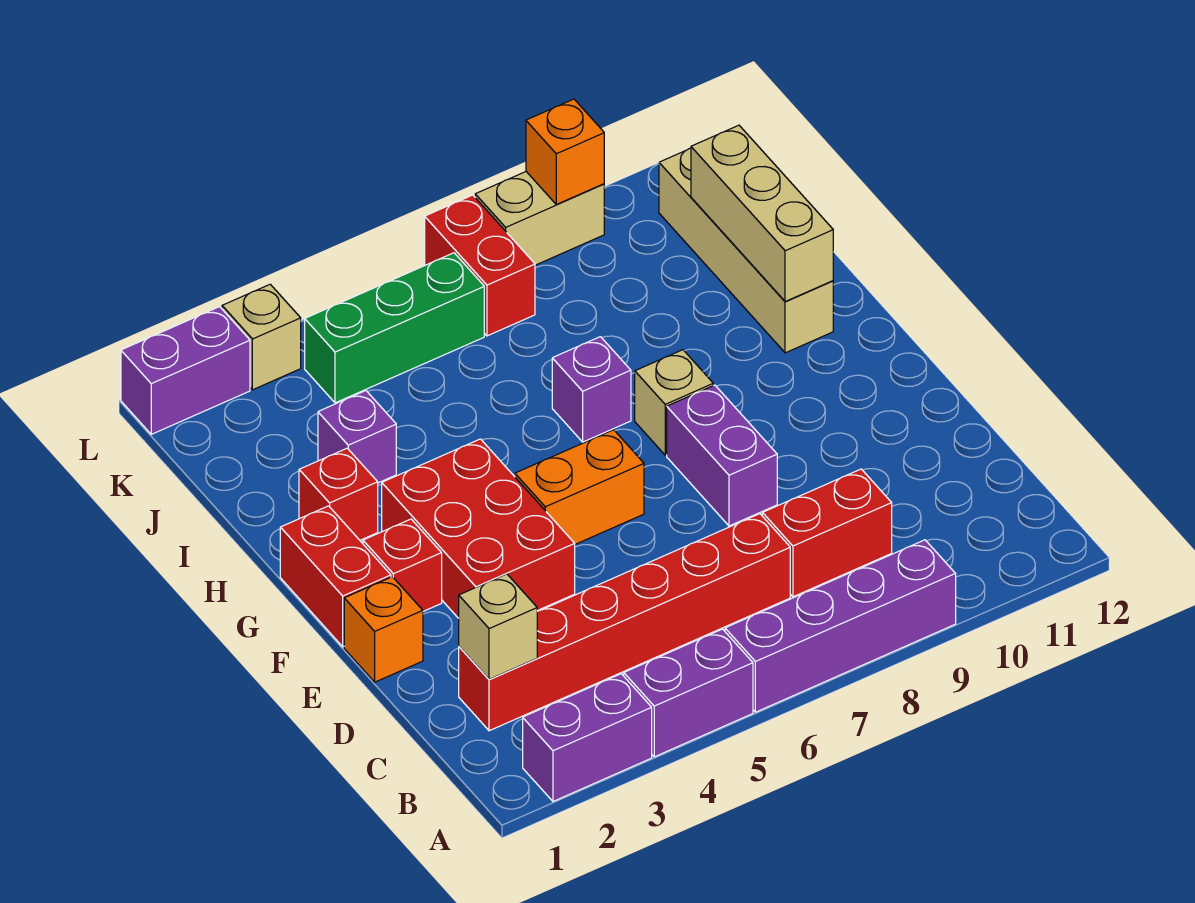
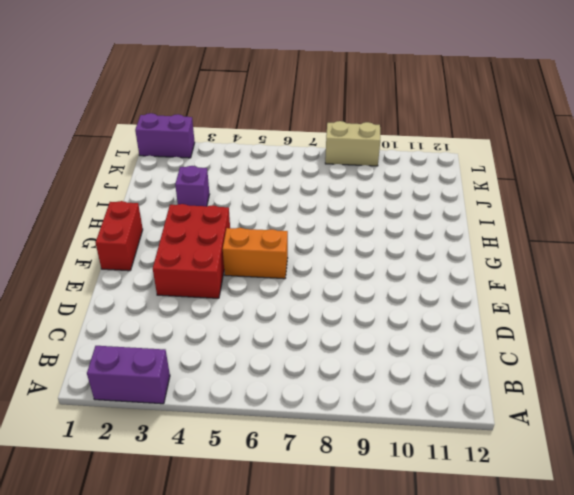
none -> purple 1x2 brick [624,629,753,757]
none -> purple 1x4 brick [725,540,956,712]
none -> red 1x6 brick [459,514,790,731]

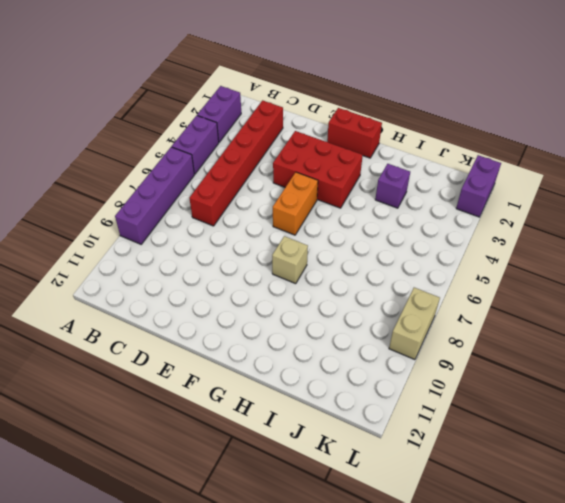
none -> red 1x2 brick [762,469,892,597]
none -> orange 1x1 brick [344,577,423,682]
none -> purple 1x2 brick [667,385,777,526]

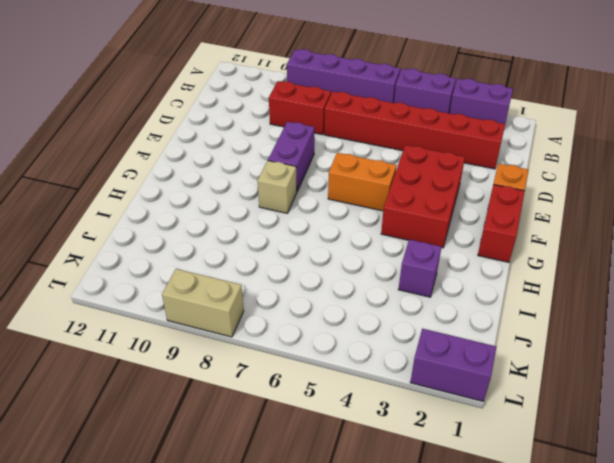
none -> red 1x1 brick [363,519,442,611]
none -> red 1x1 brick [299,448,378,540]
none -> purple 1x1 brick [552,337,631,442]

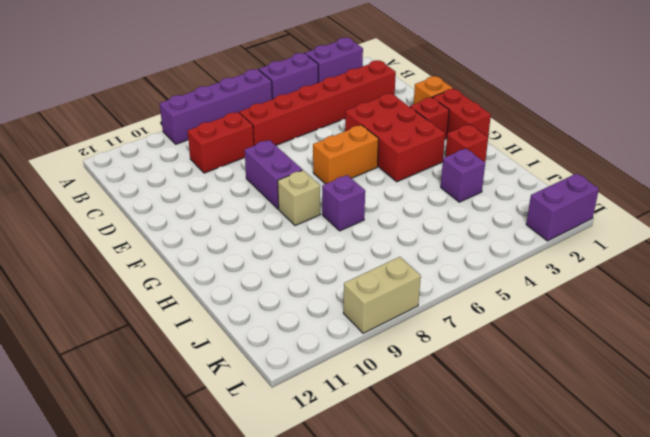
none -> tan 1x4 brick [659,148,833,353]
none -> green 1x3 brick [305,253,484,403]
none -> red 1x2 brick [425,195,535,336]

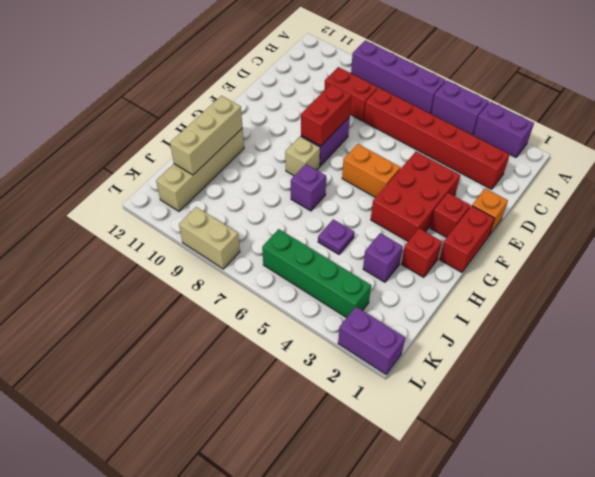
red 1x2 brick [301,84,351,146] -> red 1x2 brick moved to [425,195,535,336]
purple 1x1 plate [318,219,354,254] -> none
green 1x4 brick [262,229,371,318] -> green 1x3 brick [305,253,484,403]
none -> tan 1x1 brick [222,284,301,390]
none -> tan 1x1 brick [459,574,537,679]
none -> orange 1x1 brick [526,99,604,204]

